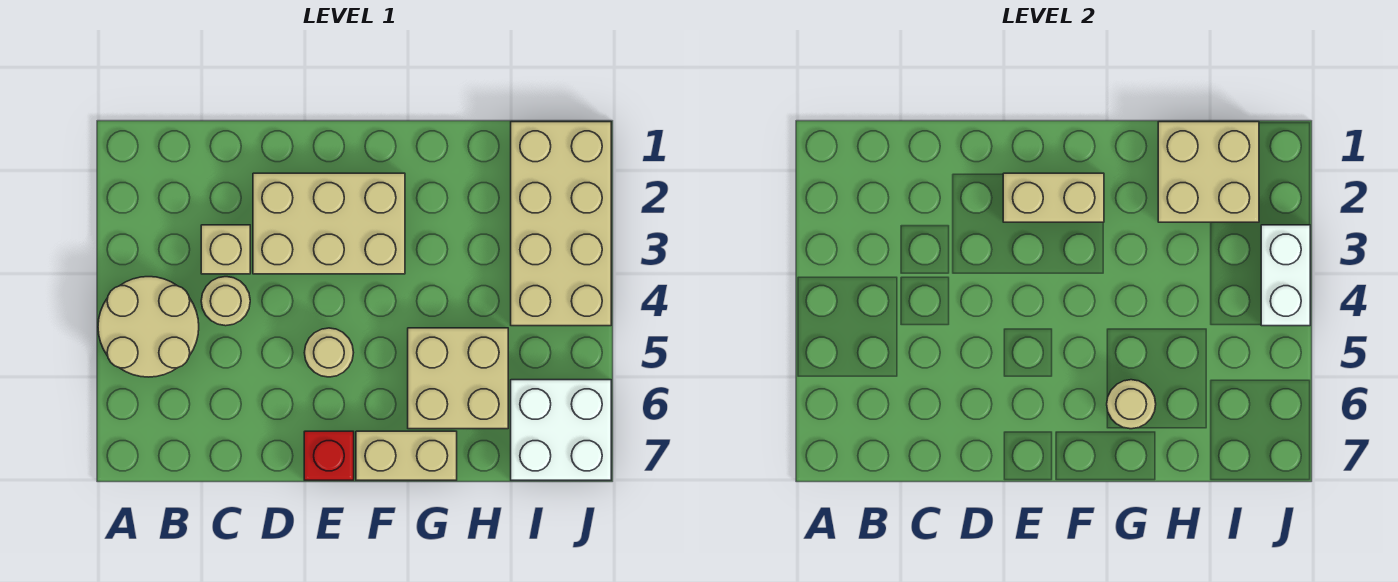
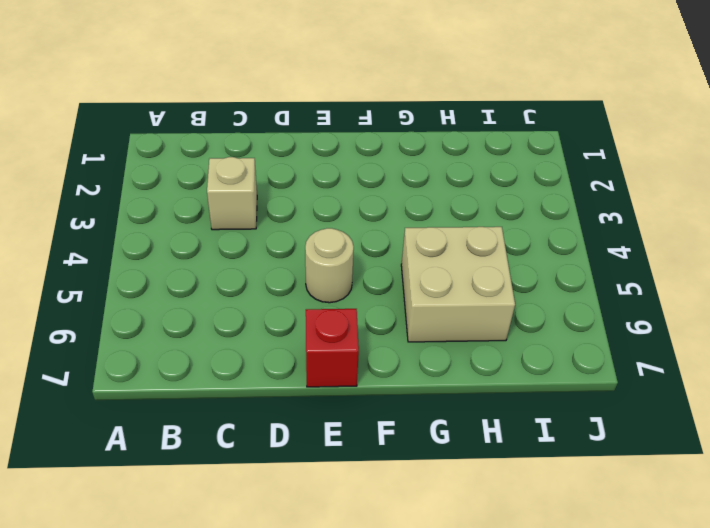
none -> tan 2x2 round brick [98,277,199,377]
none -> tan 1x1 round brick [201,277,250,326]
none -> tan 2x3 brick [253,173,405,274]

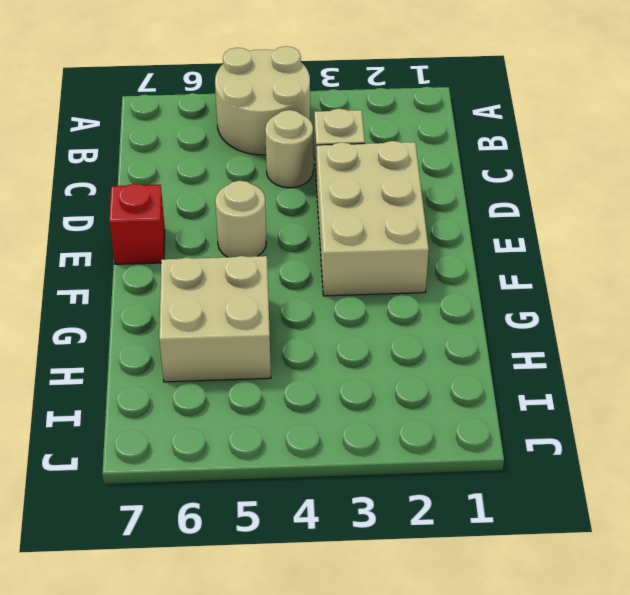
none -> tan 1x2 brick [356,431,457,480]
none -> tan 2x4 brick [511,122,611,326]
none -> white 2x2 brick [511,380,611,480]

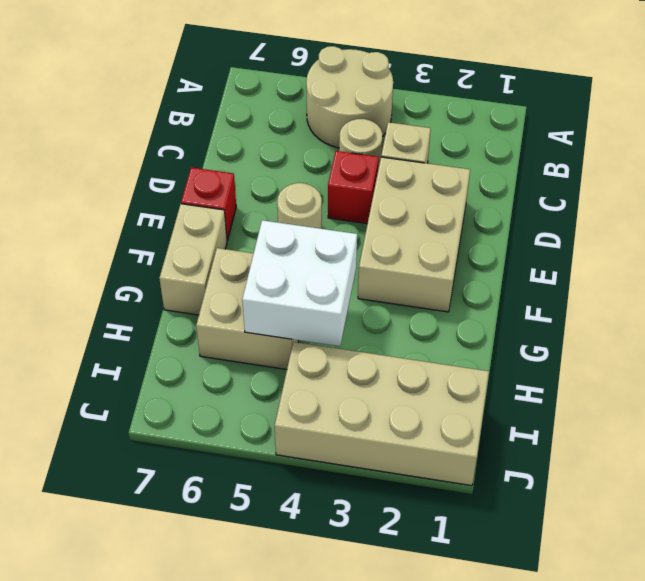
red 1x1 brick [328,151,379,224] -> none
white 2x2 brick [242,220,357,346] -> white 2x2 brick moved to [511,380,611,480]
none -> tan 1x2 brick [1003,173,1104,222]
none -> tan 1x1 round brick [1107,380,1156,429]
none -> tan 2x2 brick [1158,122,1259,222]

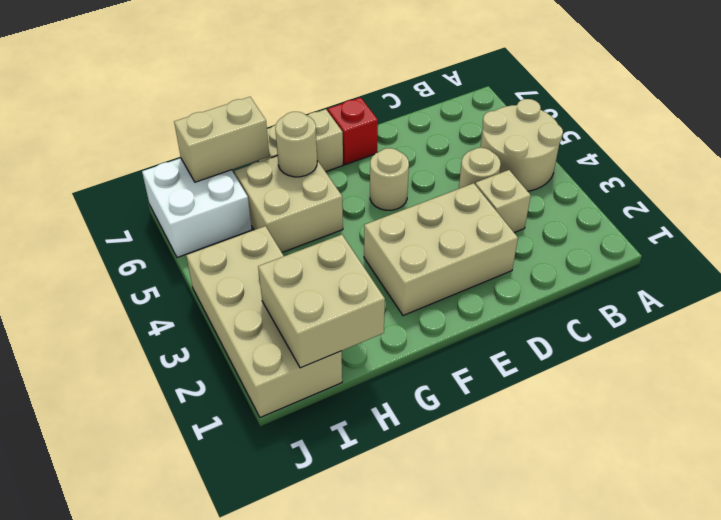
tan 1x2 brick [174,97,269,182] -> tan 1x2 brick moved to [1003,173,1104,222]
none -> white 1x2 brick [1261,225,1310,326]

